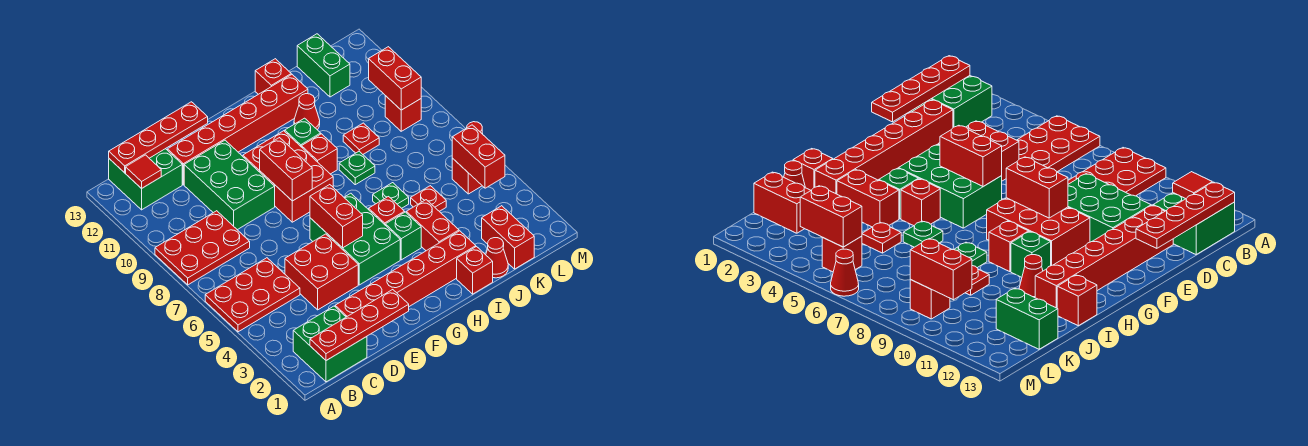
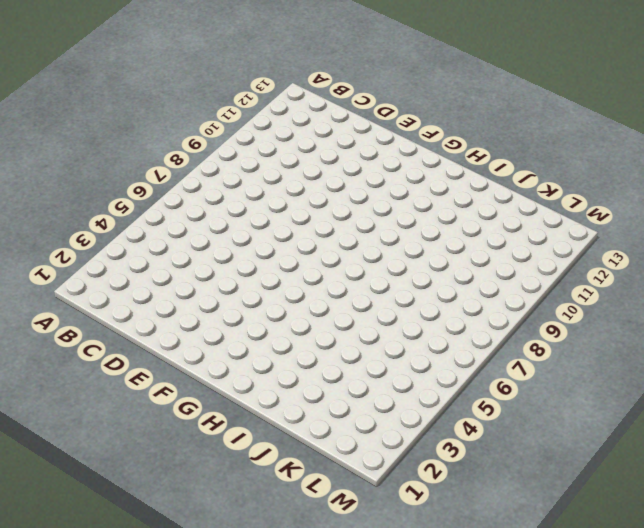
none -> red 2x3 plate [205,258,300,332]
none -> red 2x3 plate [155,211,250,285]
none -> green 2x2 brick [293,306,367,382]
none -> green 2x2 brick [109,149,182,210]

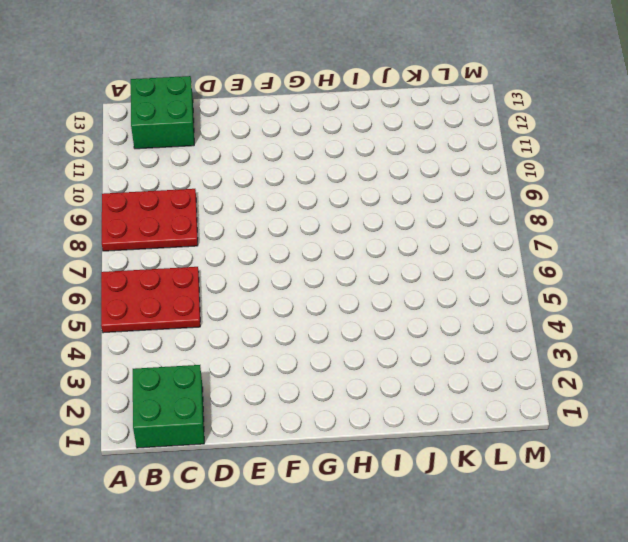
none -> red 1x6 brick [335,231,476,317]
none -> red 2x2 brick [285,234,358,310]
none -> green 2x3 brick [184,140,275,230]
none -> red 1x6 brick [167,75,308,185]

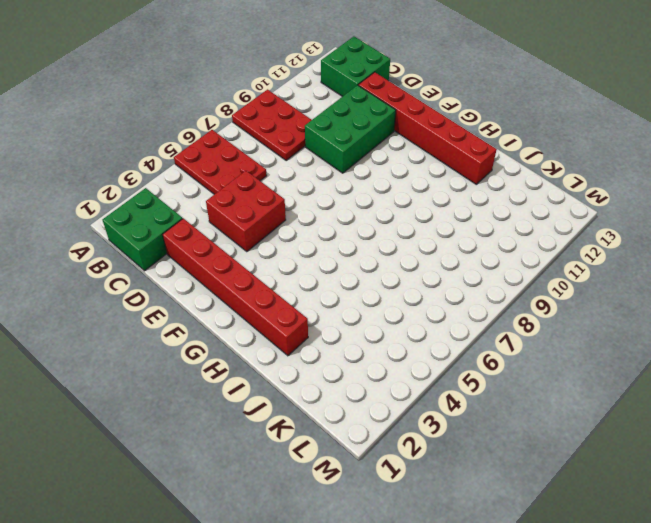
none -> green 2x3 brick [310,193,400,285]
none -> red 2x3 brick [243,131,333,222]
none -> green 1x1 brick [385,212,421,260]
none -> red 1x1 brick [369,197,405,225]

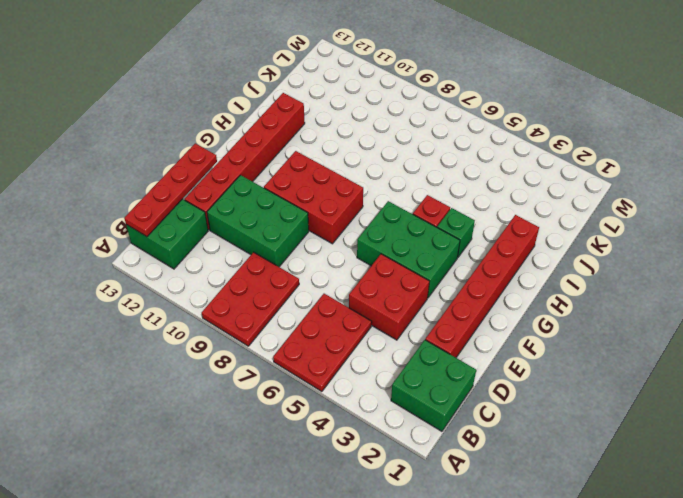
none -> red 1x1 brick [302,134,337,174]
none -> green 1x1 brick [285,118,321,147]
none -> red 1x1 brick [457,247,493,294]
none -> red 1x2 brick [406,200,459,251]

